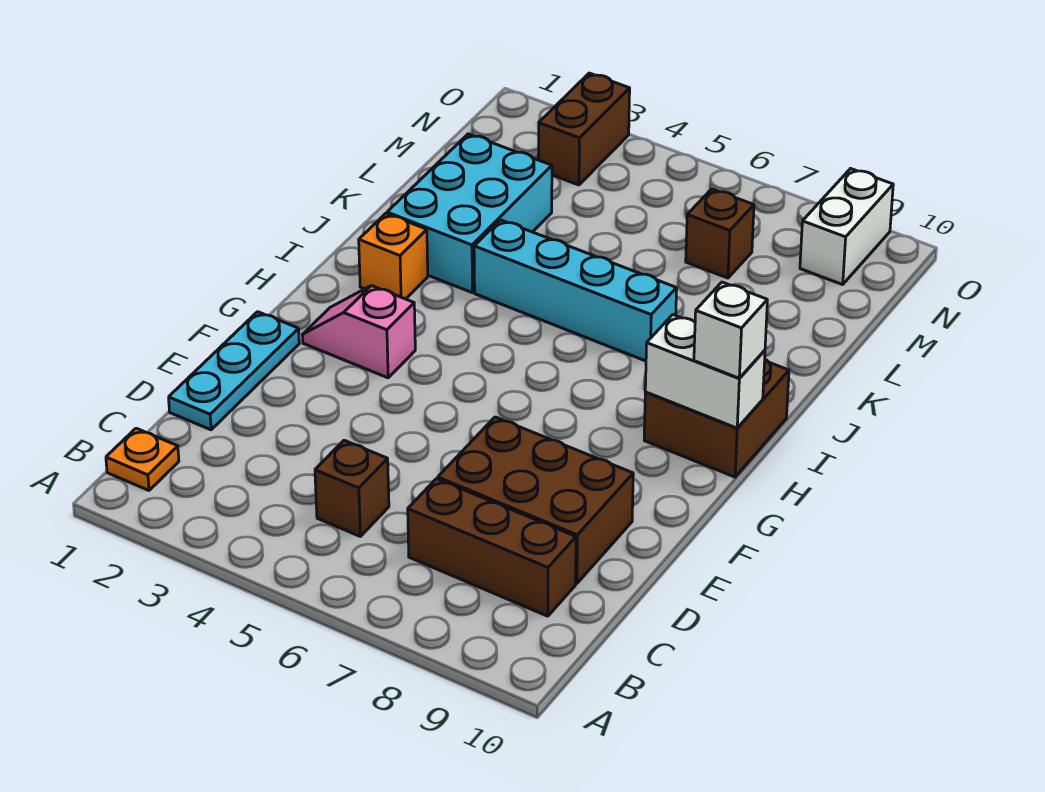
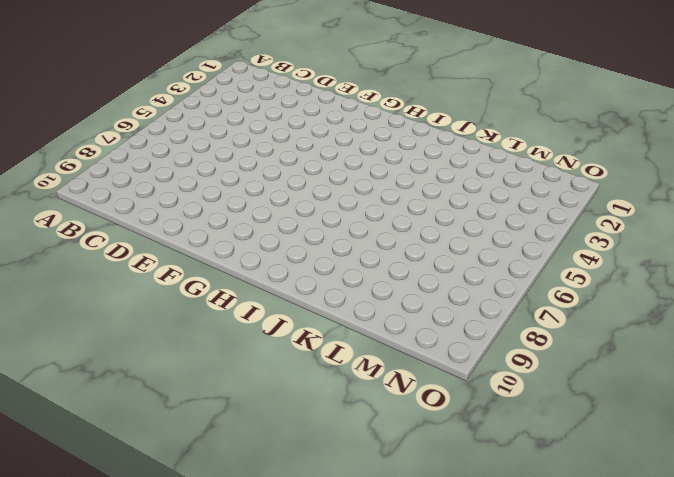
none -> orange 1x1 plate [106,428,179,490]
none -> brown 1x1 brick [315,440,389,536]
none -> brown 1x3 brick [408,479,576,616]

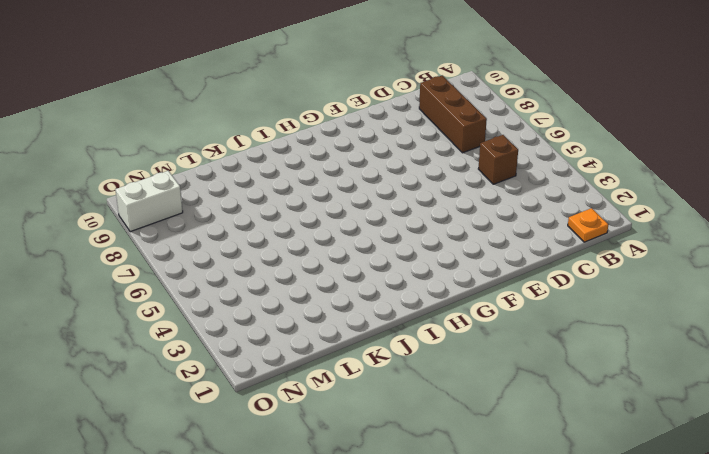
none -> cyan 1x3 plate [169,312,299,430]
none -> brown 2x3 brick [438,417,633,584]
none -> pink 1x2 slope [302,286,415,378]

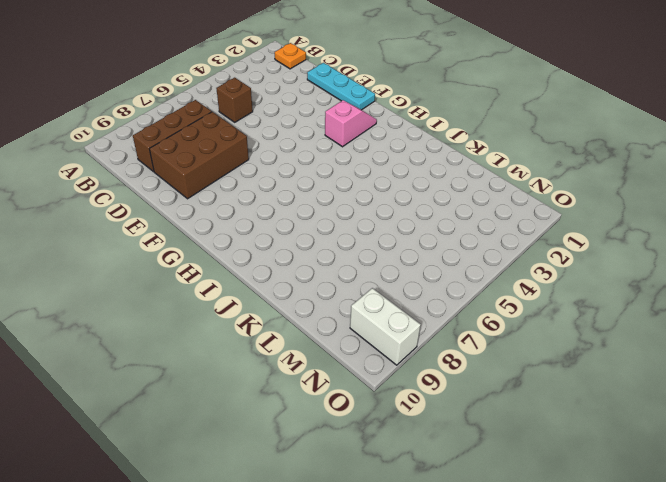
none -> brown 2x2 brick [644,360,789,477]
none -> orange 1x1 brick [359,214,428,299]
none -> cyan 2x3 brick [387,134,552,292]

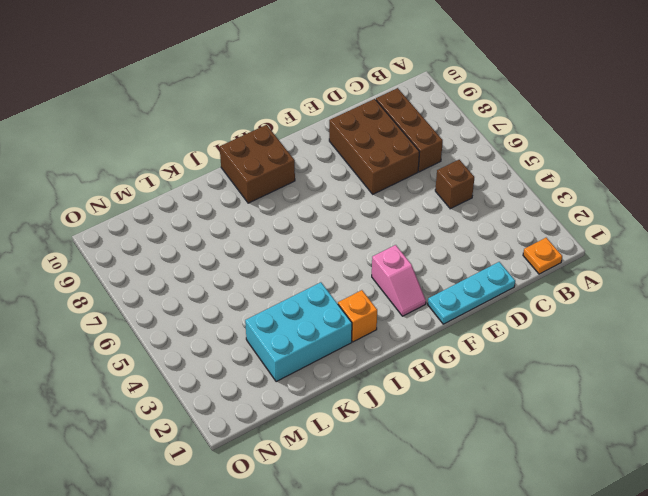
none -> cyan 1x4 brick [474,220,677,361]
none -> brown 1x1 brick [686,189,754,278]
none -> brown 1x2 brick [538,73,630,185]

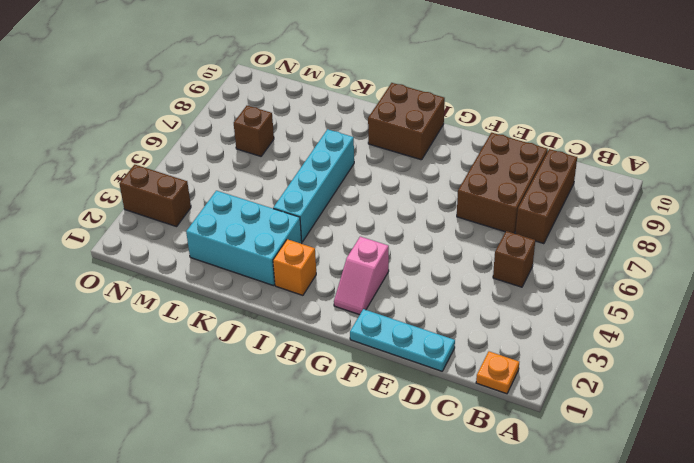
none -> white 1x2 brick [800,169,893,285]
none -> white 1x2 brick [645,315,765,428]
none -> white 1x1 brick [694,282,767,378]

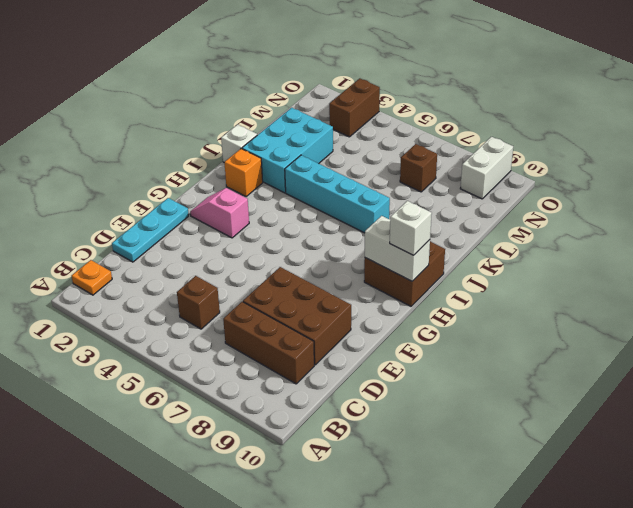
white 1x1 brick [221,125,257,162] -> none

